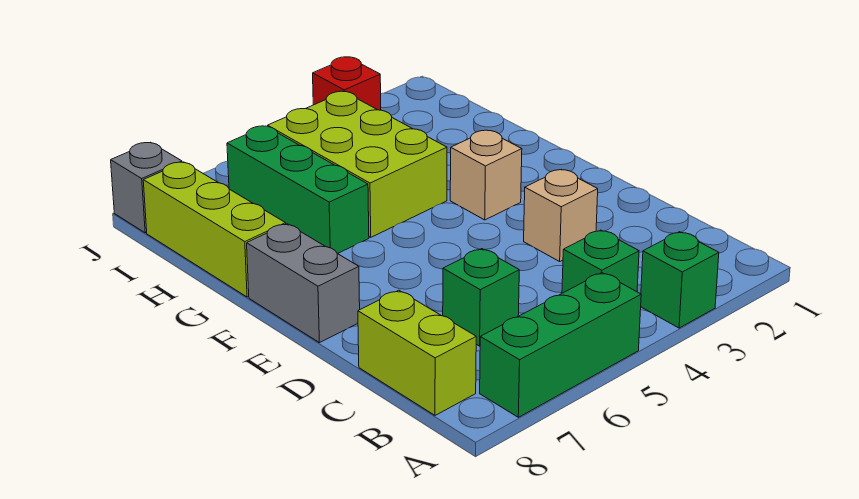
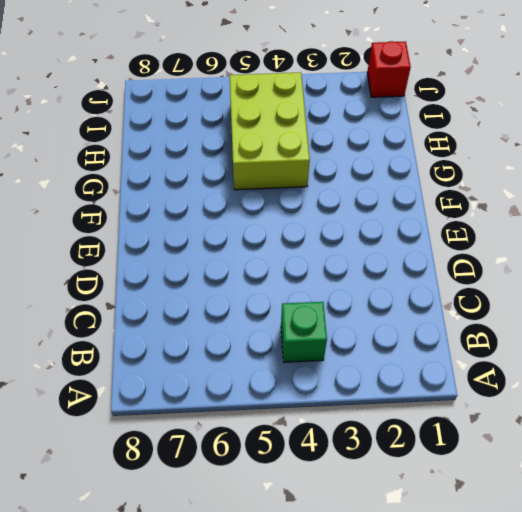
red 1x1 brick [367,41,411,97] -> red 1x1 brick moved to [313,57,381,110]
none -> green 1x1 brick [641,232,719,328]
none -> green 1x3 brick [480,273,641,417]
none -> lime 1x2 brick [358,290,476,415]

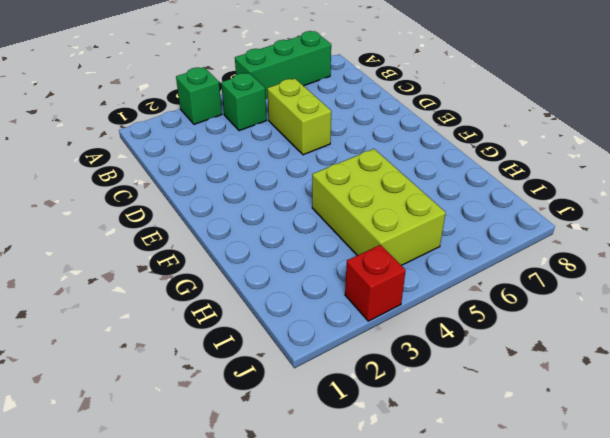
lime 1x2 brick [267,79,331,155] -> lime 1x2 brick moved to [358,290,476,415]
none -> green 1x1 brick [443,249,519,346]
none -> tan 1x1 brick [524,170,598,261]
none -> grey 1x2 brick [247,224,360,343]

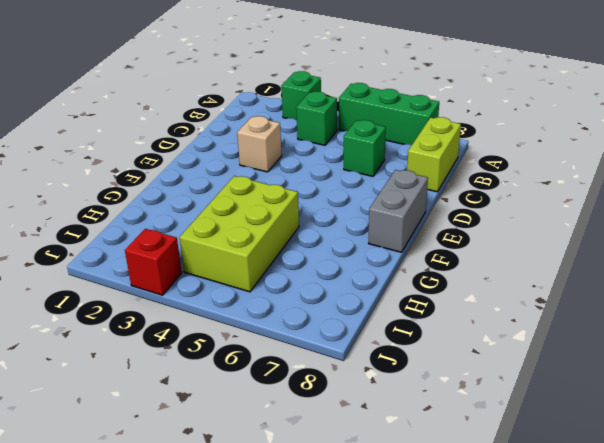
none -> tan 1x1 brick [450,130,522,220]
none -> green 1x3 brick [227,126,369,254]
none -> lime 1x3 brick [143,162,286,297]

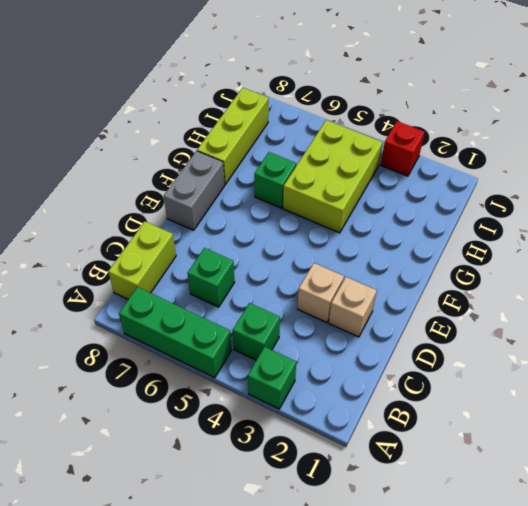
tan 1x1 brick [329,277,377,337] -> tan 1x1 brick moved to [450,130,522,220]
green 1x1 brick [254,152,296,208] -> green 1x3 brick [227,126,369,254]
none -> grey 1x1 brick [111,143,182,233]

